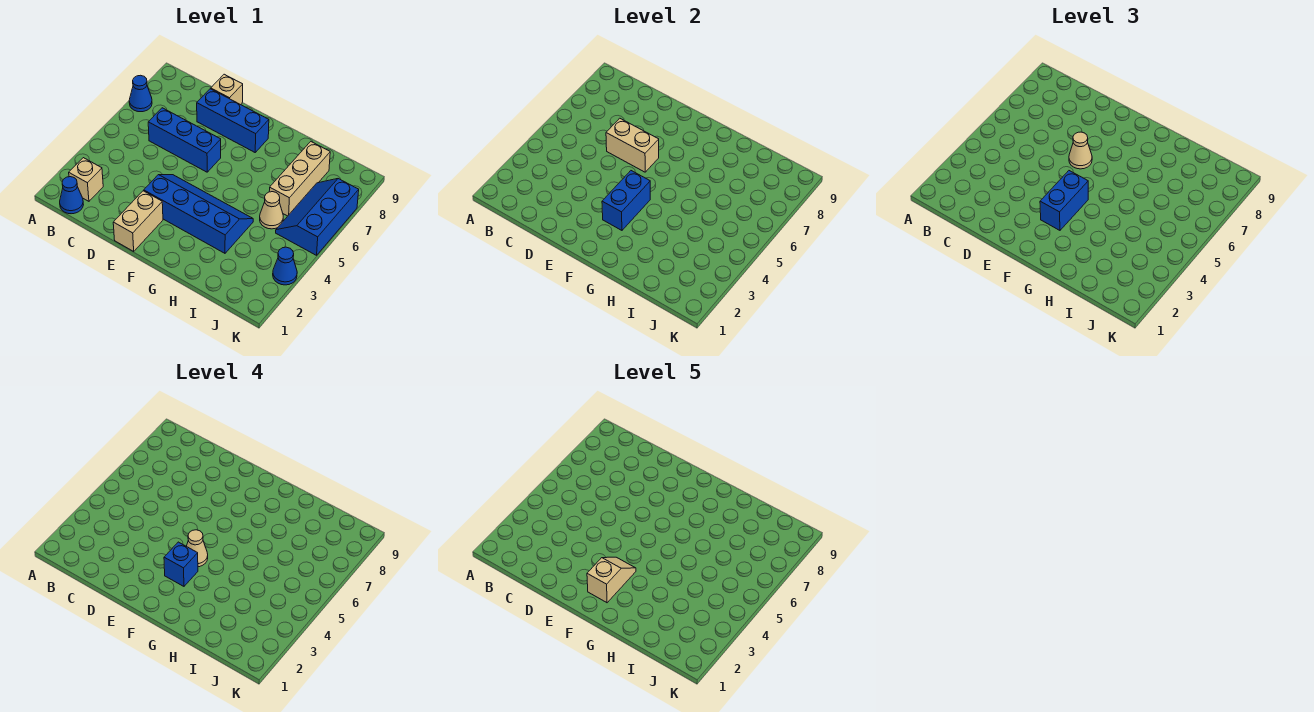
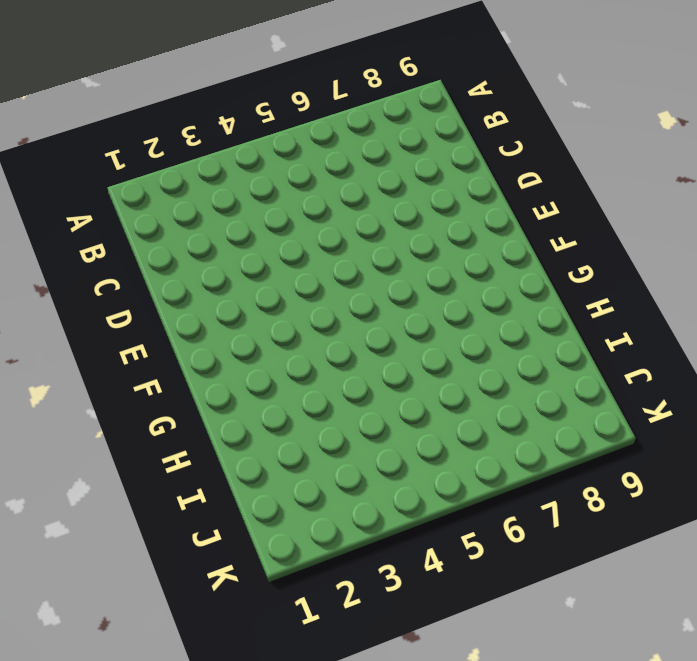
none -> blue 1x1 cone [129,75,152,112]
none -> blue 1x1 cone [60,177,83,214]
none -> tan 1x1 brick [69,158,103,201]

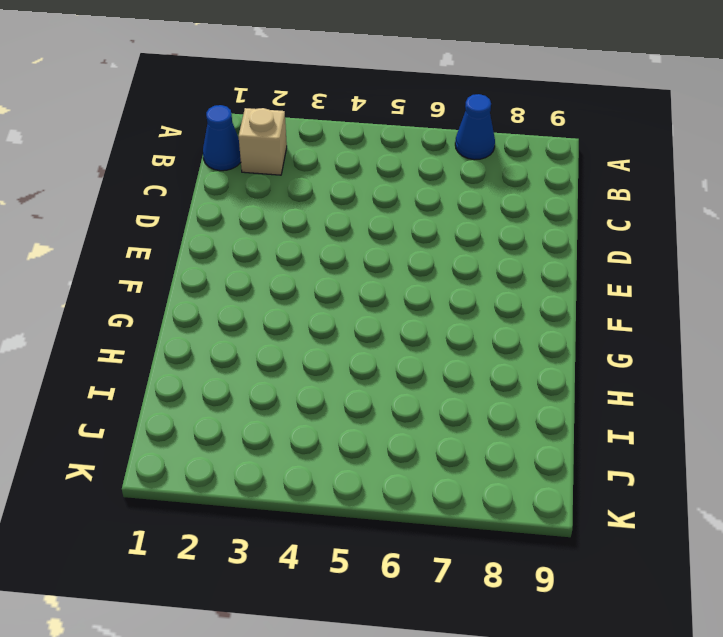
none -> blue 1x3 brick [148,108,221,172]
none -> blue 1x3 brick [197,89,269,152]
none -> tan 1x1 brick [211,74,243,105]

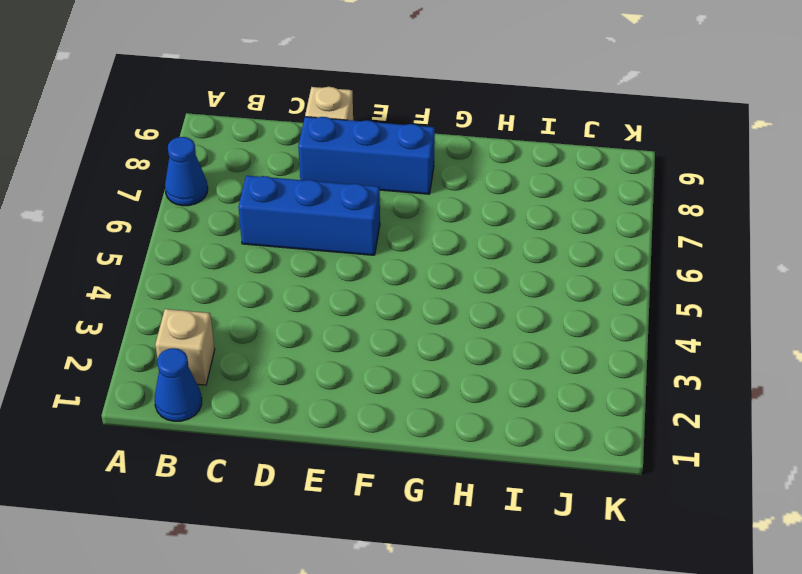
none -> tan 1x2 brick [113,191,163,251]
none -> blue 2x4 slope [144,175,253,253]
none -> tan 1x1 cone [260,192,283,229]

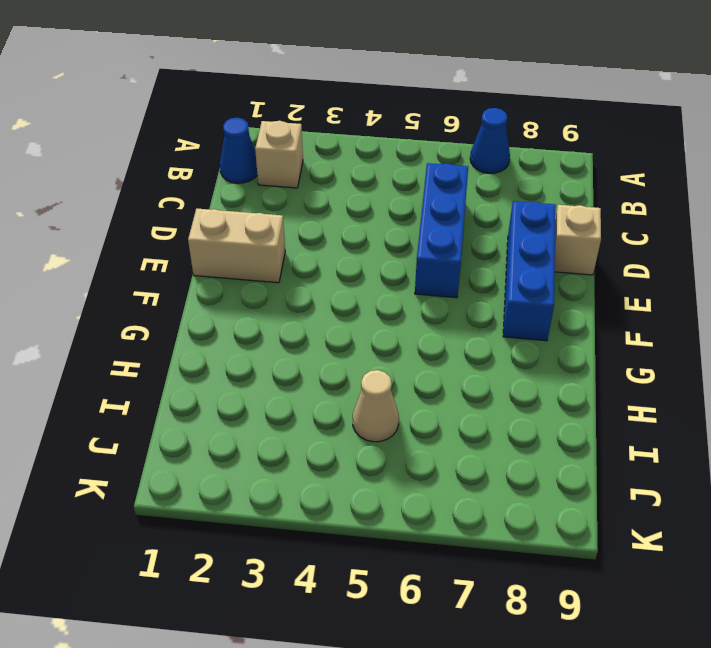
none -> blue 2x4 slope [144,175,253,253]
none -> tan 1x3 brick [269,142,330,216]
none -> blue 2x3 slope [276,179,359,255]

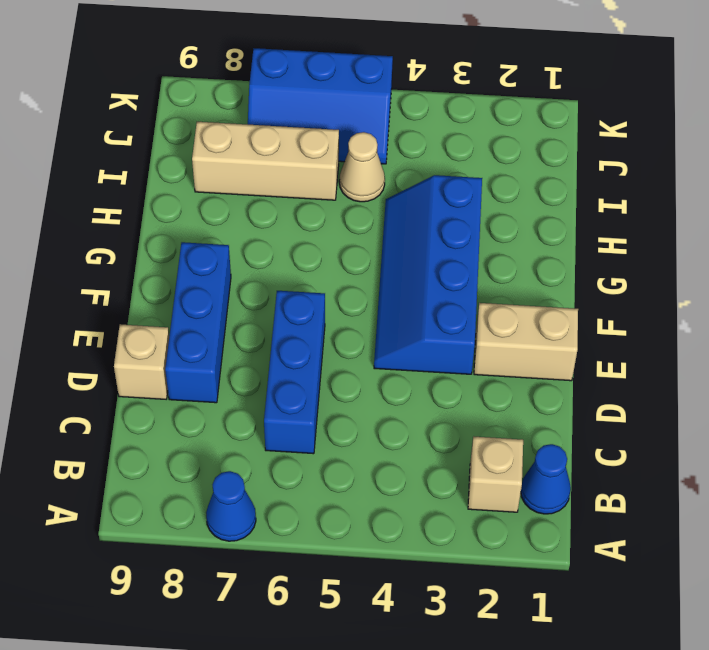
none -> blue 1x1 cone [273,247,297,285]
none -> tan 1x2 brick [606,118,659,172]
none -> blue 1x2 brick [602,171,650,230]

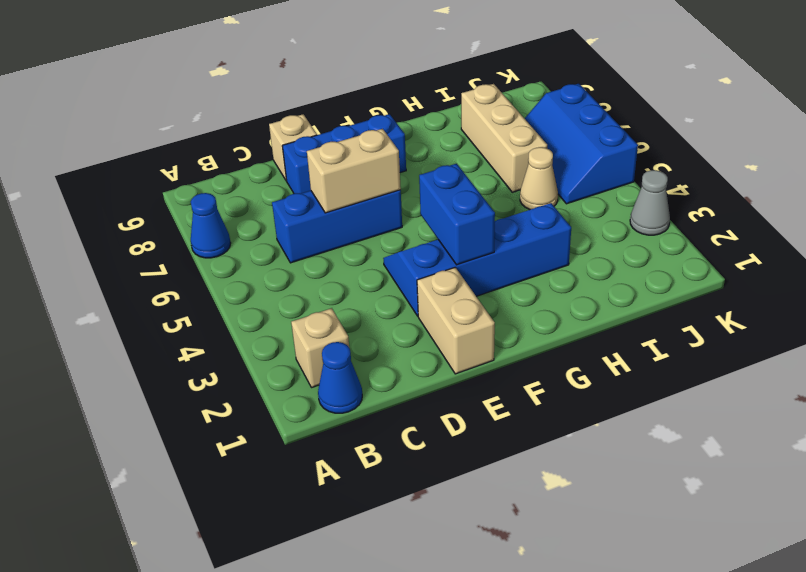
grey 1x1 cone [630,170,670,235] -> blue 1x1 cone [273,247,297,285]
none -> tan 1x1 cone [1069,132,1092,169]
none -> blue 1x2 brick [1040,171,1088,230]
none -> blue 1x1 brick [164,542,198,586]

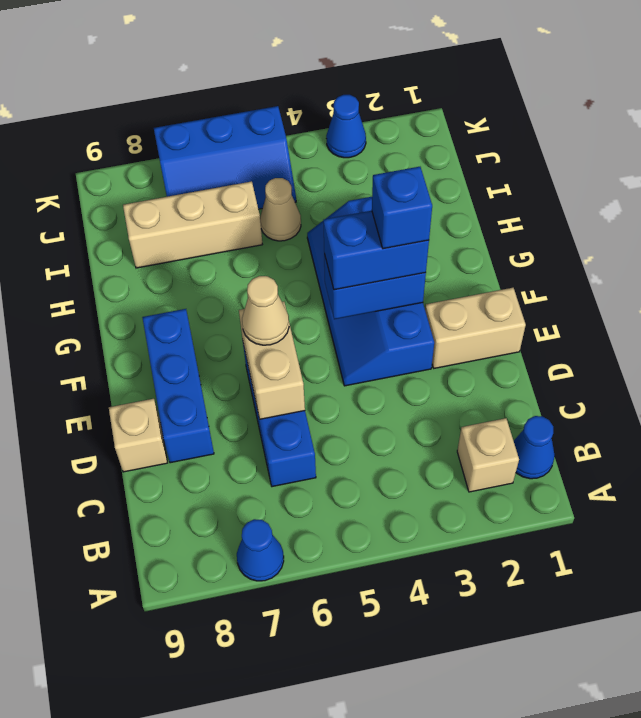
none -> tan 1x1 cone [186,530,208,567]
none -> tan 1x2 slope [587,557,636,603]

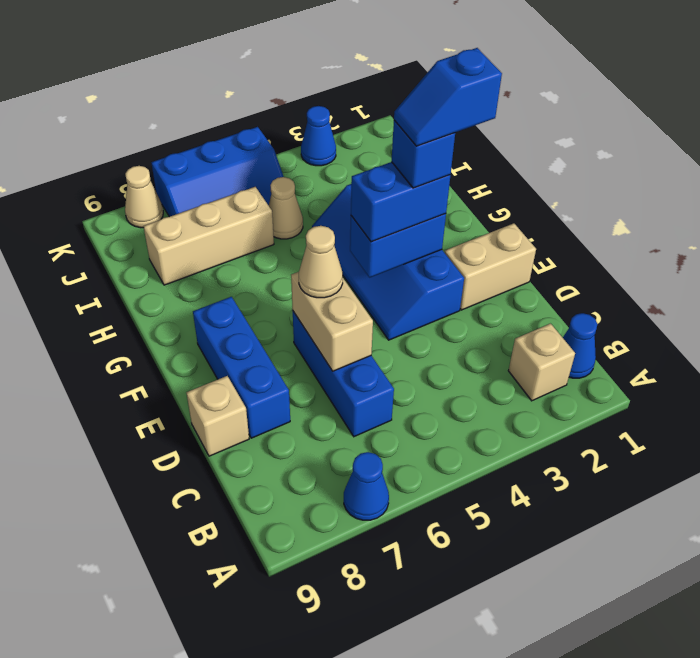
blue 1x2 slope [394,48,502,146] -> tan 1x2 slope [587,557,636,603]
tan 1x1 cone [125,166,163,228] -> tan 1x1 cone moved to [186,530,208,567]

